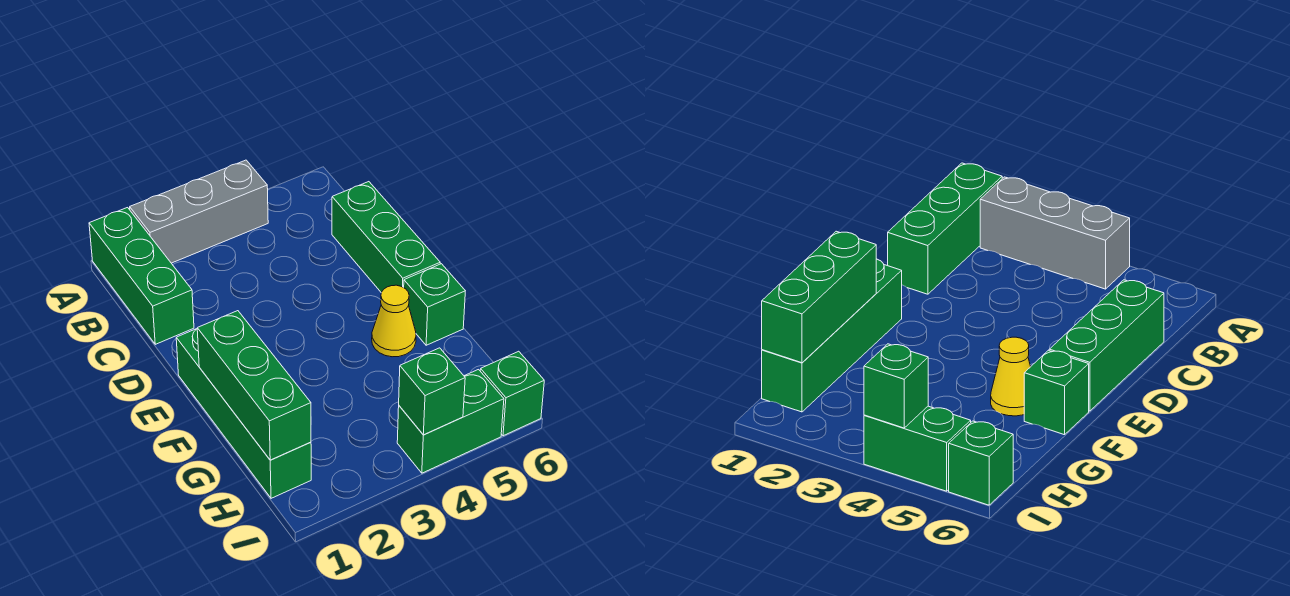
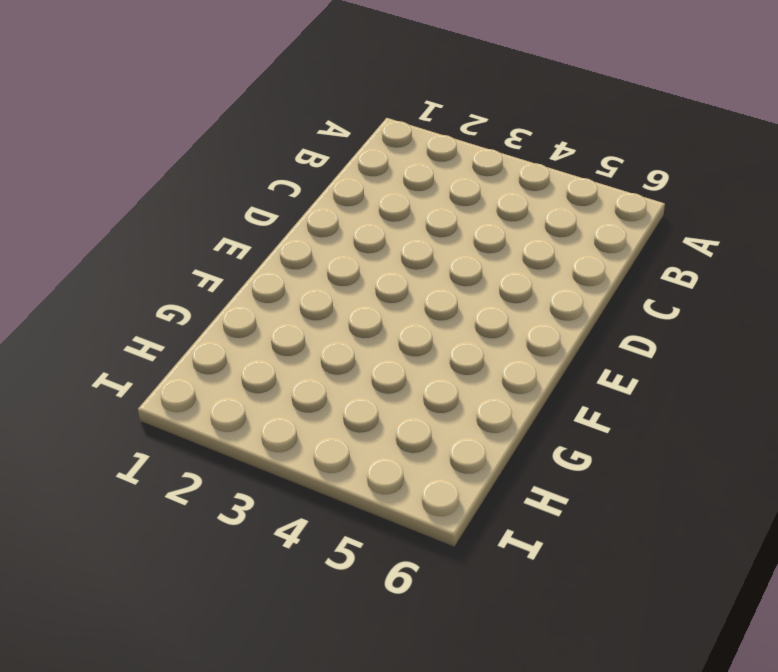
none -> green 1x3 brick [89,208,194,344]
none -> grey 1x3 brick [130,160,268,263]

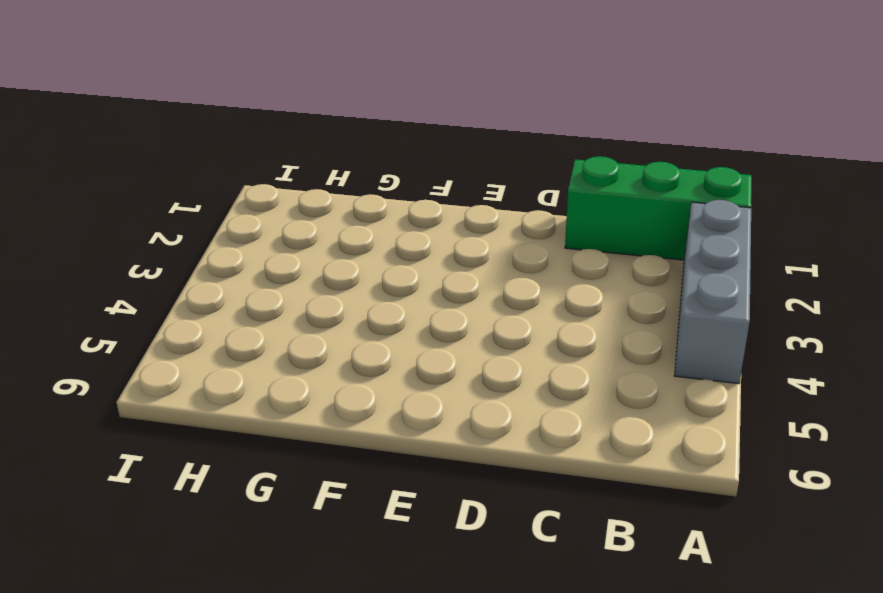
none -> green 1x3 brick [332,182,440,293]
none -> green 1x4 brick [176,329,311,498]

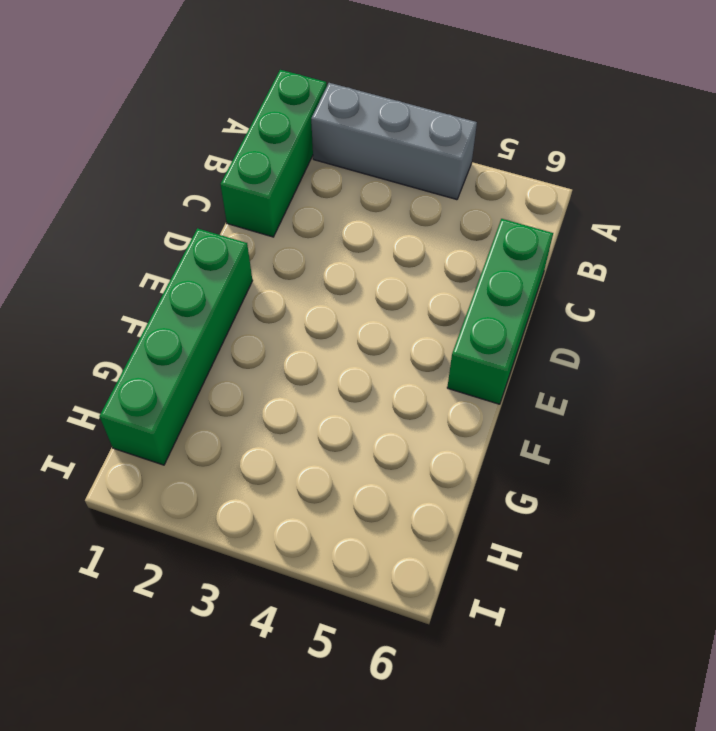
none -> yellow 1x1 cone [372,285,416,357]
none -> green 1x1 brick [404,264,465,345]

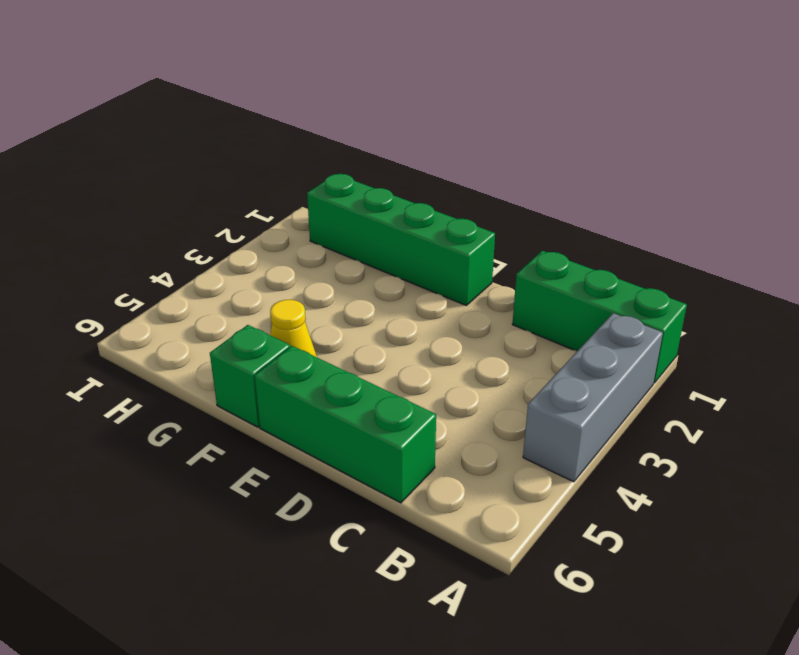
none -> green 1x2 brick [397,370,504,473]
none -> green 1x1 brick [480,351,544,436]

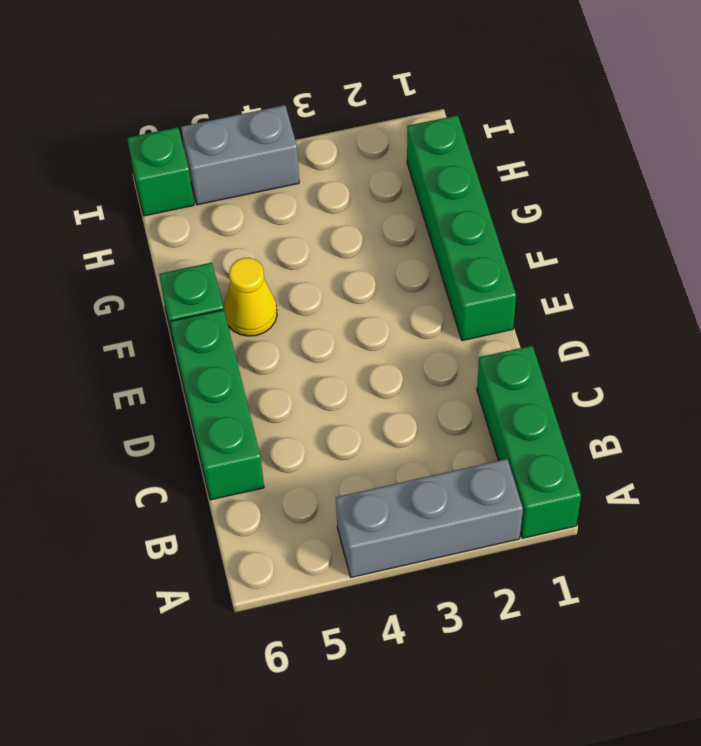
grey 1x2 brick [181,105,299,205] -> green 1x2 brick [397,370,504,473]
none -> green 1x3 brick [197,311,311,460]
none -> green 1x1 brick [399,348,465,435]

